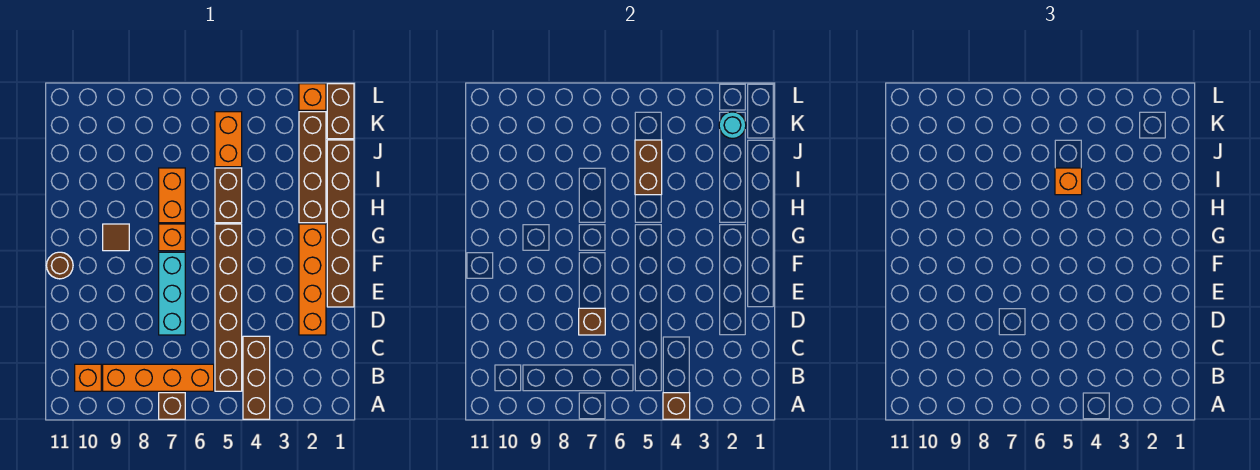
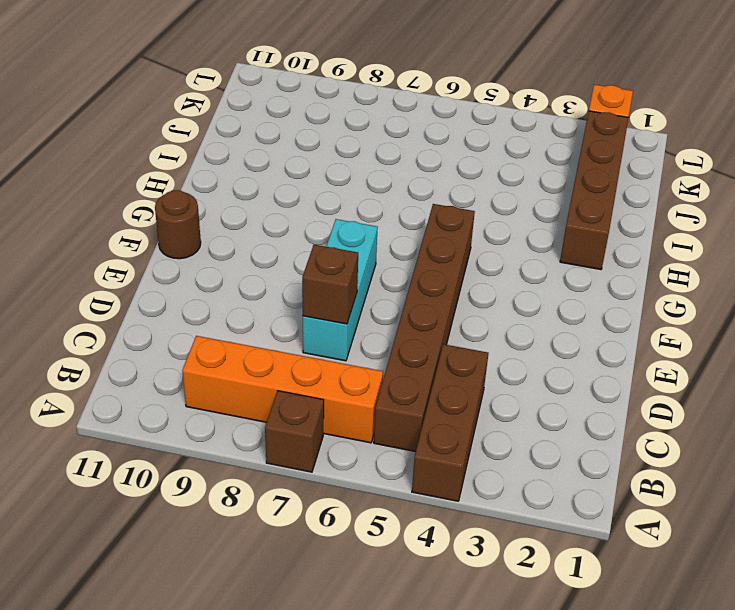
none -> orange 1x1 brick [75,364,101,391]
none -> orange 1x4 brick [299,224,326,335]
none -> brown 1x6 brick [327,140,354,307]

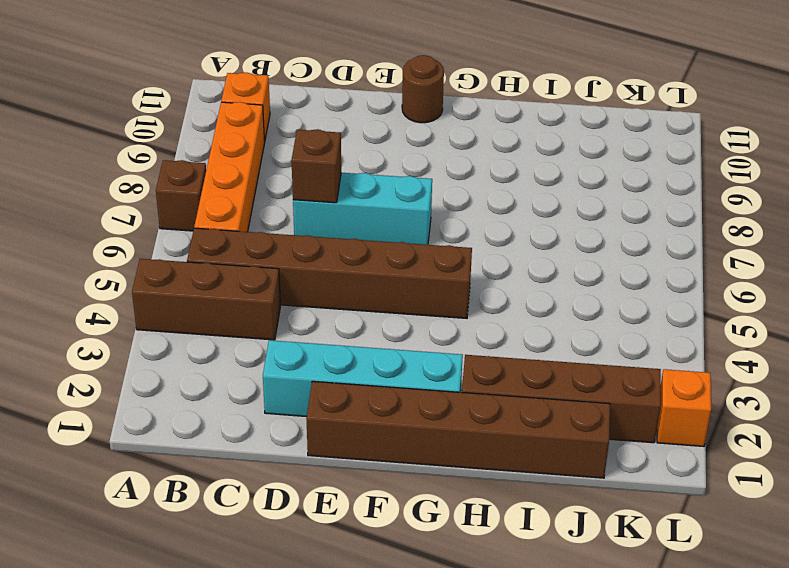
cyan 1x4 brick [263,340,463,417] -> orange 1x4 brick [299,224,326,335]
none -> orange 1x1 brick [159,224,185,251]
none -> brown 1x1 tile [103,224,129,251]
none -> brown 1x2 brick [215,168,242,223]

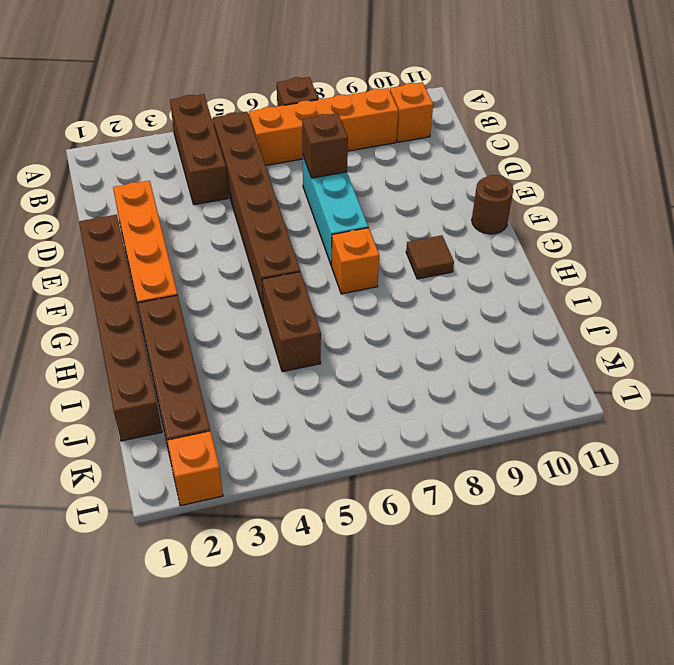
none -> orange 1x2 brick [159,168,185,223]
none -> orange 1x2 brick [215,112,242,167]
none -> brown 1x2 brick [327,84,354,139]

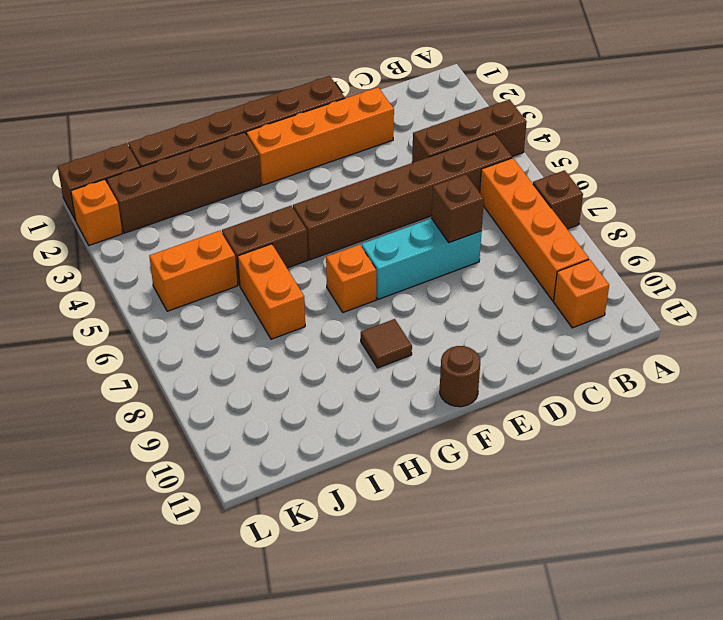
orange 1x2 brick [238,244,305,339] -> orange 1x2 brick turned to [159,168,185,223]
none -> brown 1x1 brick [663,393,690,419]
none -> brown 1x2 brick [635,140,662,195]
none -> cyan 1x1 round brick [719,112,746,138]

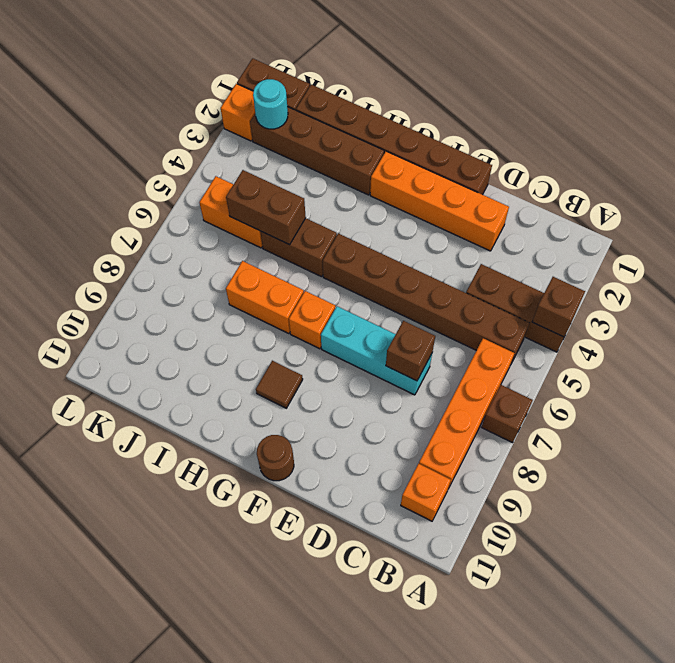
none -> orange 1x1 brick [1055,168,1082,195]

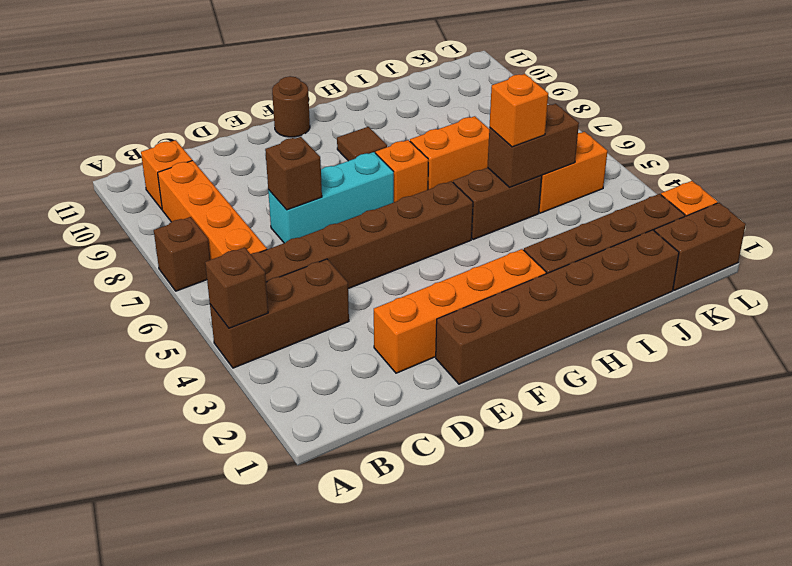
none -> cyan 1x1 round brick [719,112,746,138]

